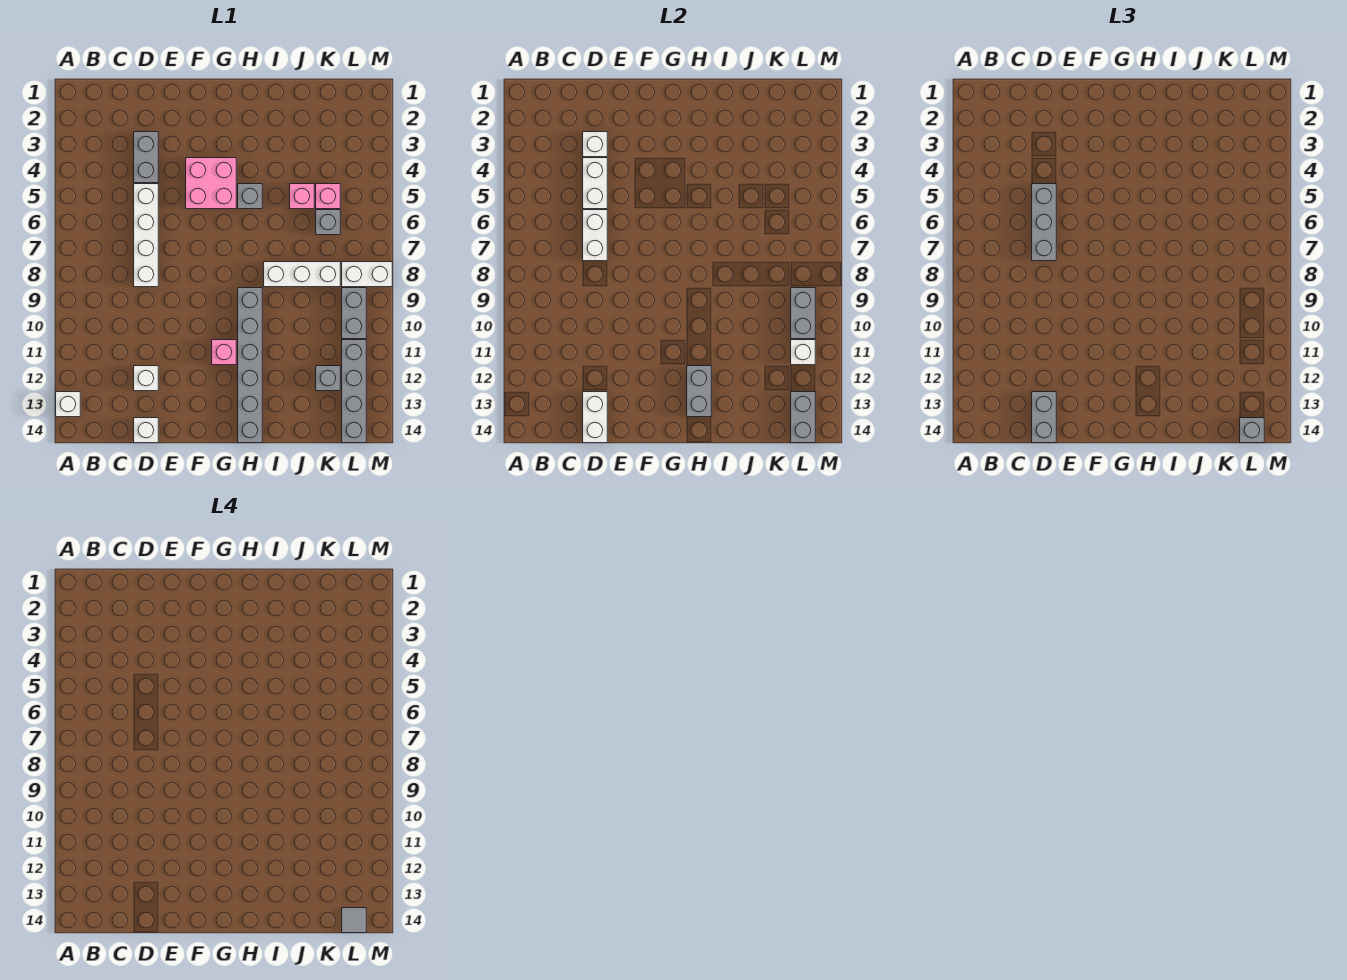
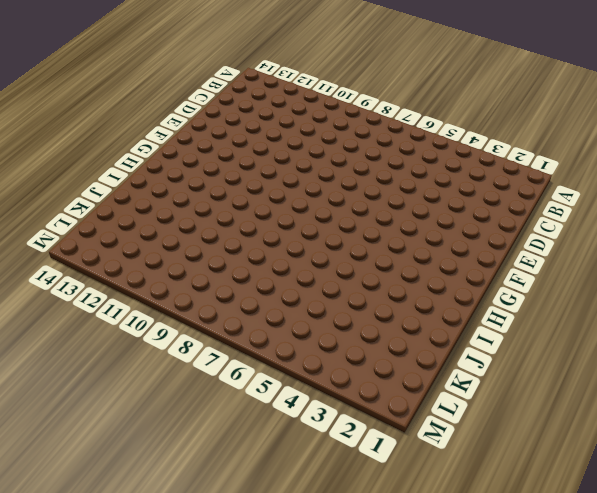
none -> white 1x1 brick [56,392,80,417]
none -> grey 1x2 brick [134,132,158,183]
none -> white 1x4 brick [134,184,158,287]

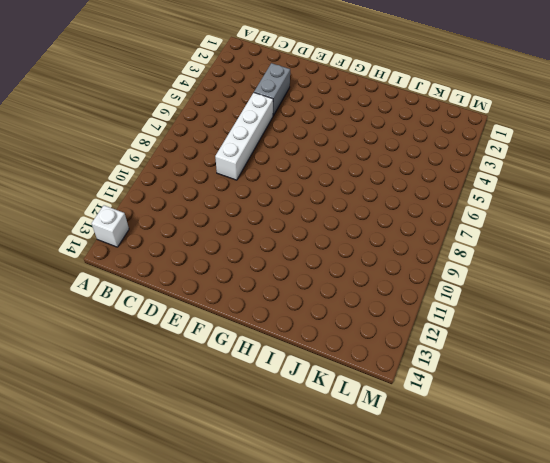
none -> white 1x1 brick [134,366,158,391]
none -> white 1x1 brick [134,418,158,443]
none -> pink 2x2 brick [186,158,236,209]

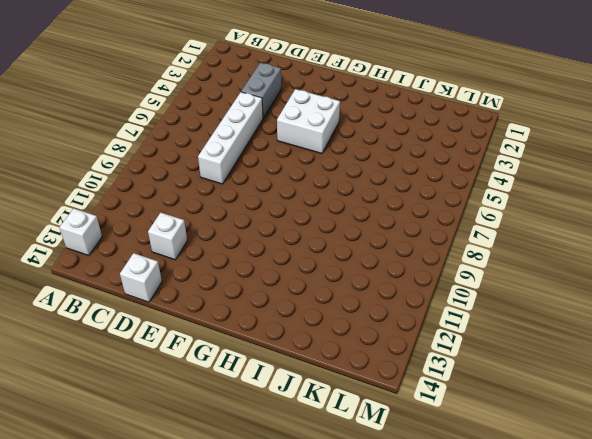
white 2x2 brick [277,89,340,153] -> pink 2x2 brick [186,158,236,209]
none -> pink 1x1 brick [212,340,236,365]
none -> grey 1x1 brick [238,184,262,209]
none -> grey 1x6 brick [238,288,262,443]

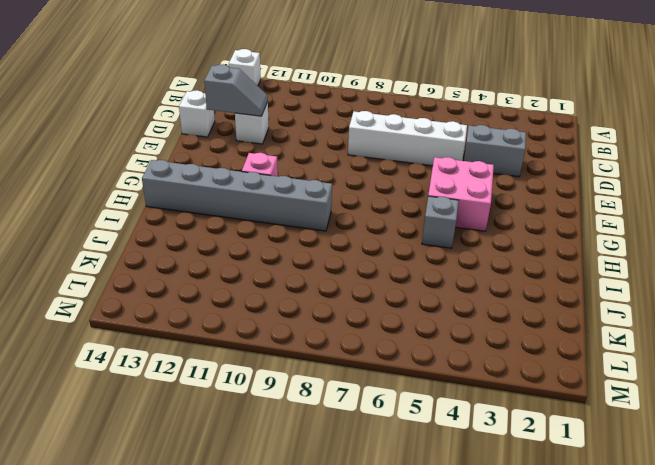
grey 1x2 slope [204,64,268,116] -> white 1x2 brick [583,392,607,443]
none -> white 1x3 brick [264,262,340,287]
none -> pink 1x1 brick [290,184,314,209]
none -> pink 1x1 brick [316,184,340,209]

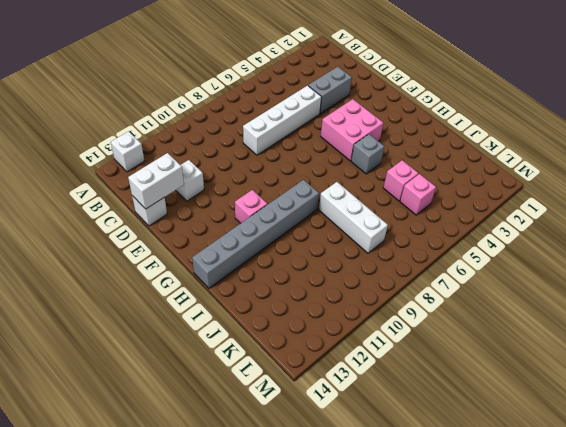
none -> grey 1x1 brick [316,210,340,235]
none -> grey 1x1 brick [316,366,340,391]
none -> white 1x2 brick [342,262,392,287]

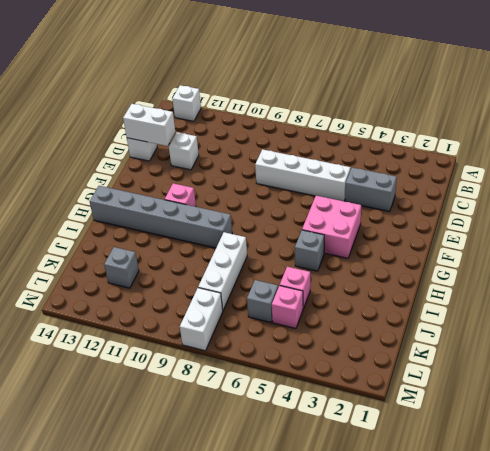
none -> grey 1x2 brick [342,288,366,339]
none -> grey 1x4 brick [342,340,366,443]
none -> white 1x1 brick [583,132,607,157]

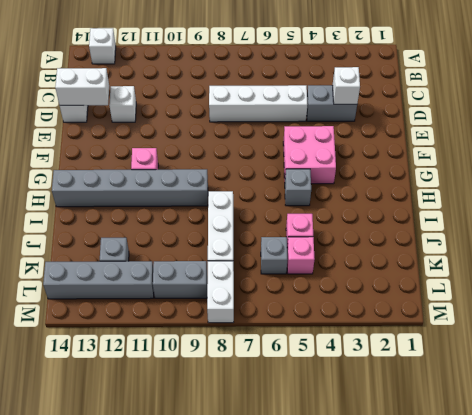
none -> white 1x2 brick [583,158,607,209]
none -> white 1x2 brick [583,210,607,261]
none -> grey 1x2 brick [687,366,711,417]

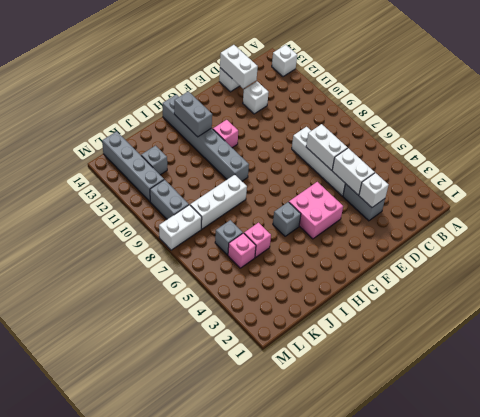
none -> grey 1x2 brick [791,288,815,339]
none -> white 1x1 brick [791,340,815,365]
none -> grey 1x2 brick [791,392,815,443]

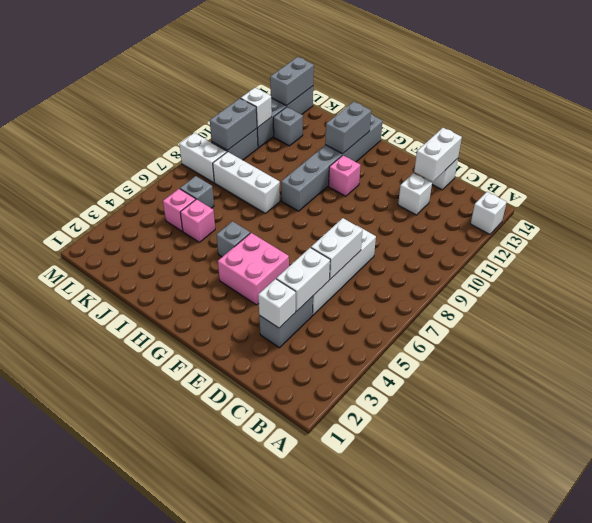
none -> grey 1x3 brick [1032,184,1056,261]
none -> grey 1x2 brick [1032,392,1056,443]
none -> grey 1x1 brick [1240,418,1264,443]

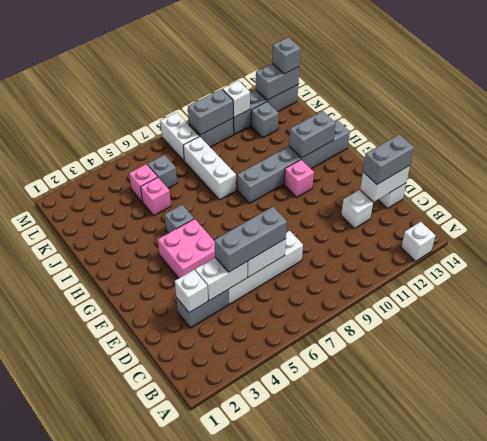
none -> grey 1x1 tile [342,908,366,933]

